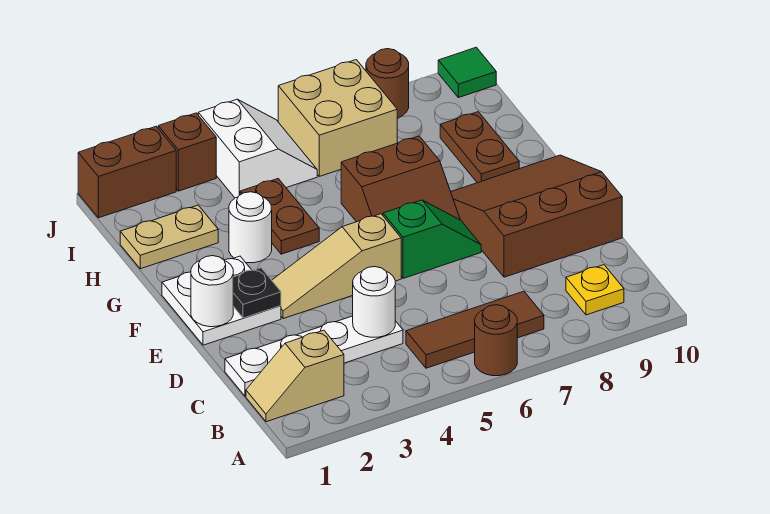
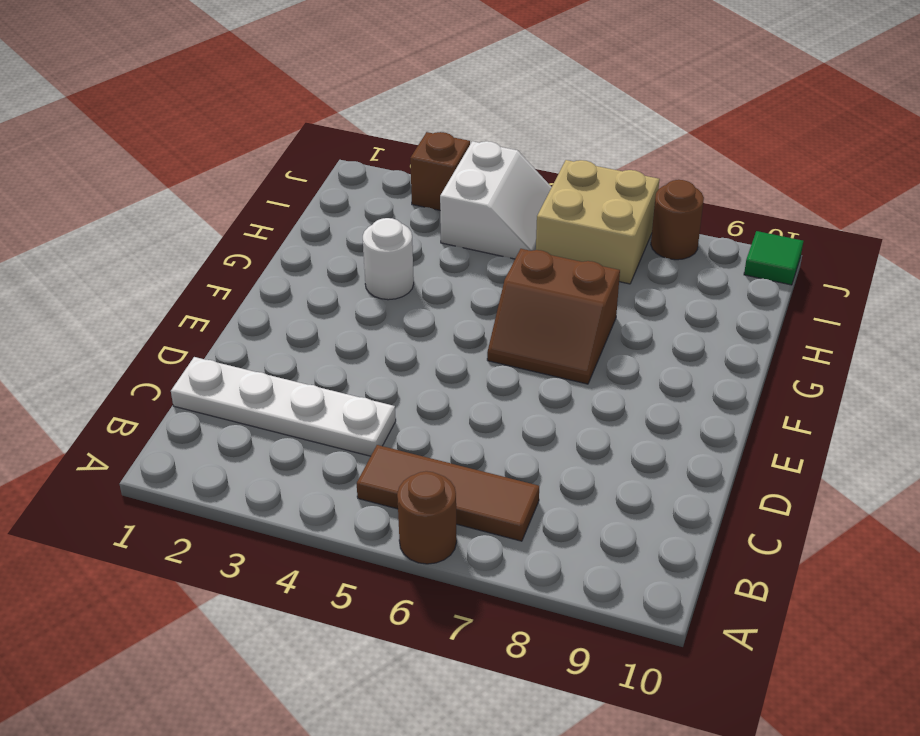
none -> tan 1x2 slope [246,330,344,422]
none -> yellow 1x1 plate [566,265,624,315]
none -> brown 3x3 slope [451,155,622,277]

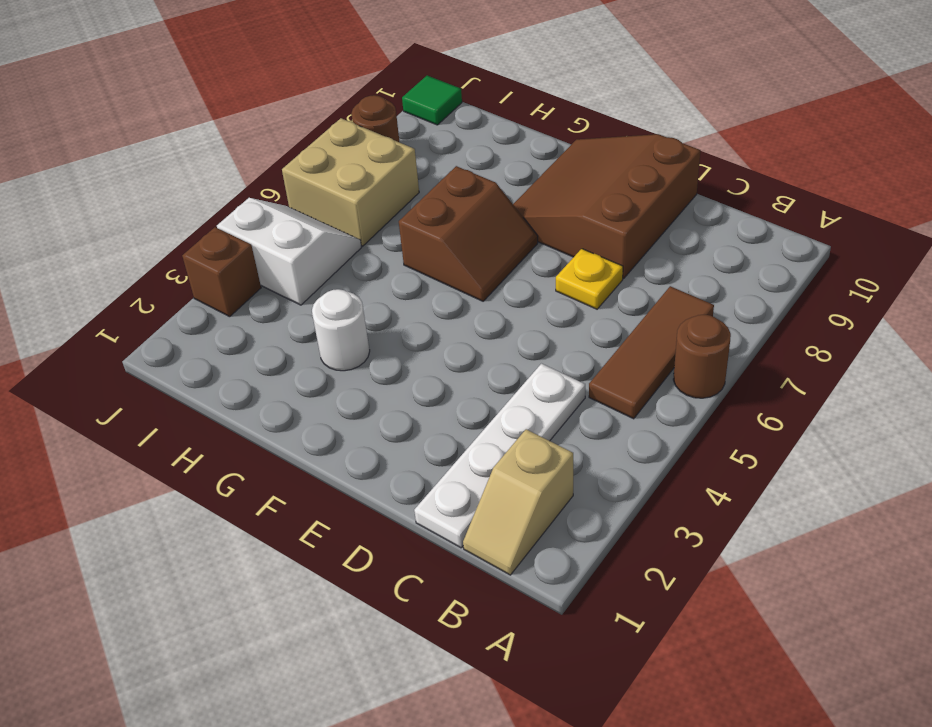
yellow 1x1 plate [556,249,623,309] -> yellow 1x1 plate moved to [566,265,624,315]
none -> white 2x2 plate [162,256,281,345]
none -> tan 1x3 slope [272,214,401,319]
none -> green 1x2 slope [383,200,481,278]

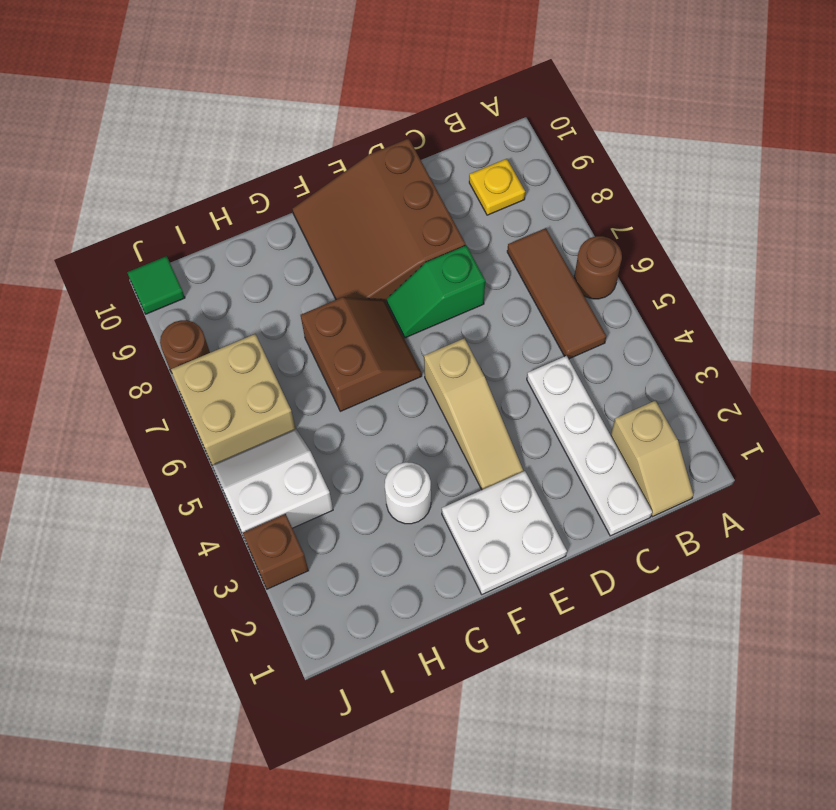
green 1x2 slope [387,245,485,338] -> green 1x2 slope turned to [383,200,481,278]
none -> brown 1x2 plate [240,179,319,254]
none -> brown 1x2 plate [440,112,519,183]
none -> tan 1x2 plate [120,205,218,269]

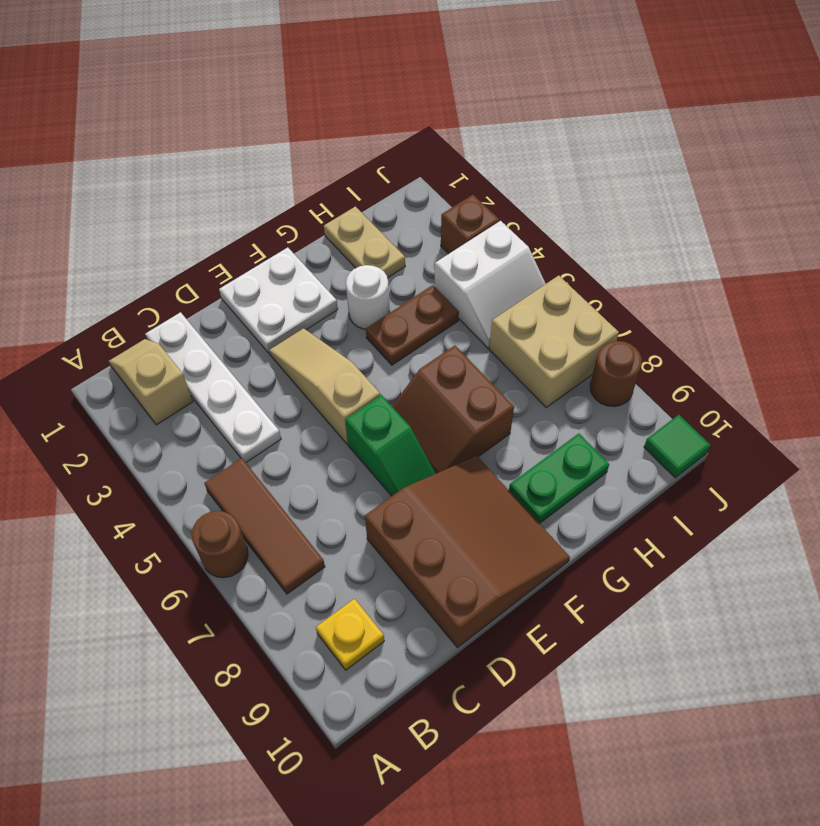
green 1x2 plate [509,434,609,524] -> brown 1x2 plate [440,112,519,183]
none -> brown 1x2 brick [78,126,176,218]
none -> white 1x1 round brick [353,267,395,337]
none -> white 1x1 round brick [191,256,233,327]

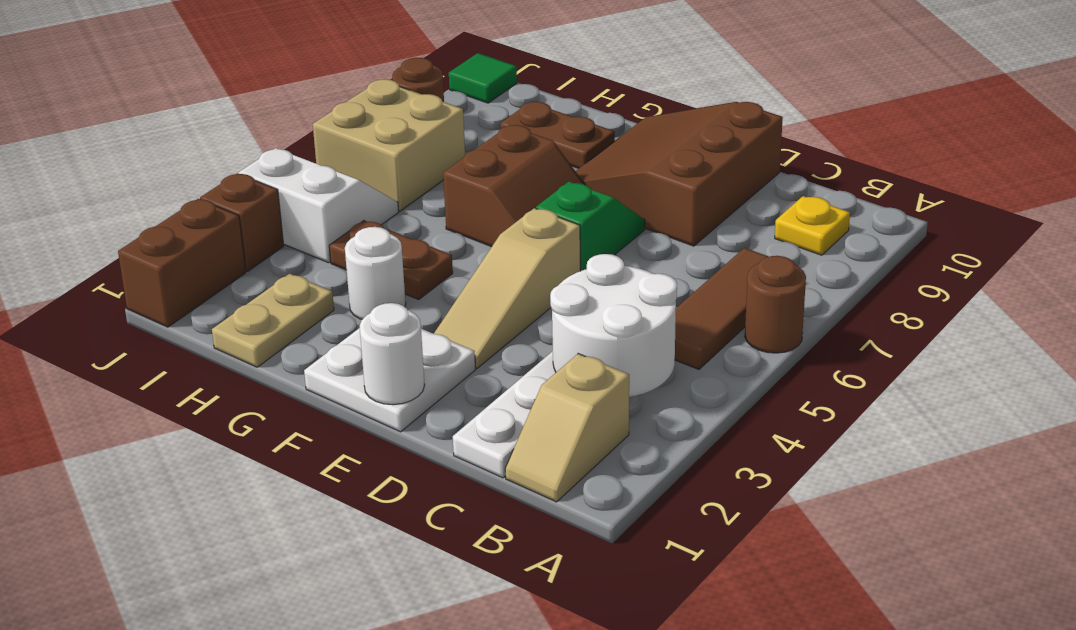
white 2x2 round brick [550,254,677,397] -> white 1x1 round brick [353,267,395,337]
none -> black 1x1 plate [233,268,281,318]

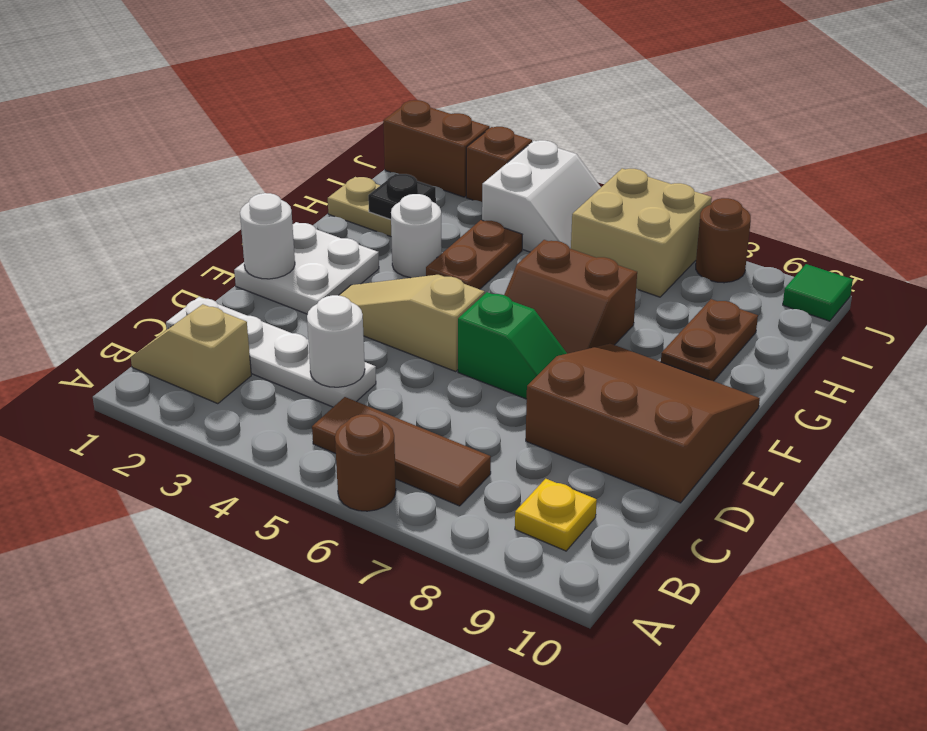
black 1x1 plate [368,174,436,219] -> black 1x1 plate moved to [233,268,281,318]

